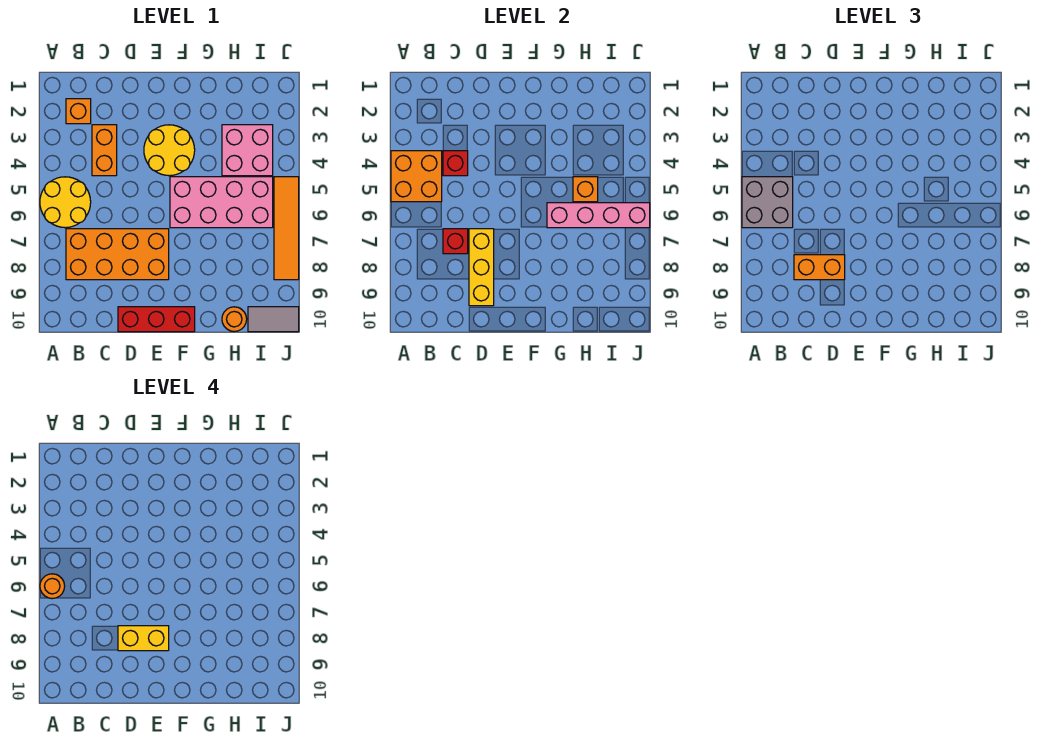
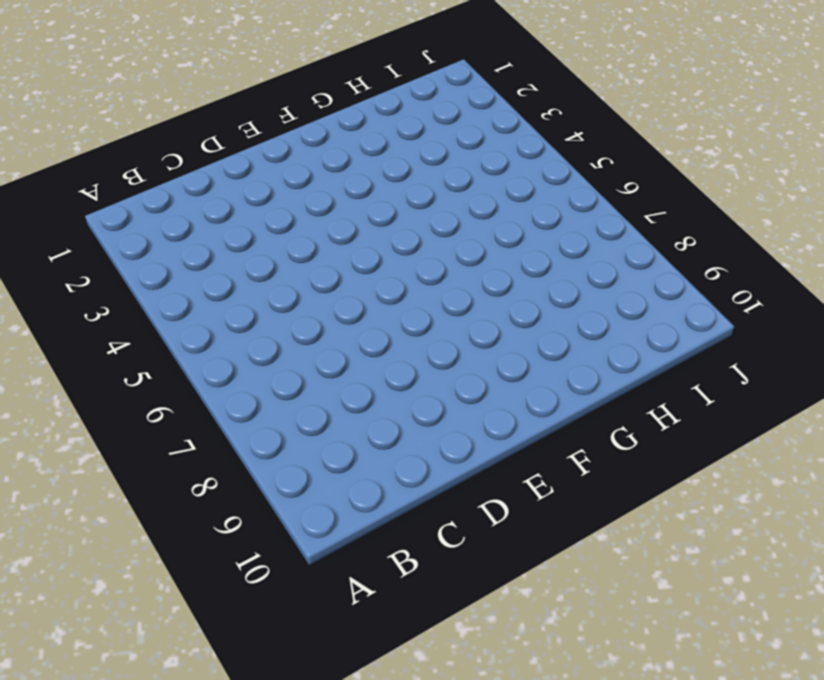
none -> yellow 2x2 round brick [40,177,91,228]
none -> orange 1x1 brick [66,99,91,124]
none -> orange 2x4 brick [66,229,169,280]

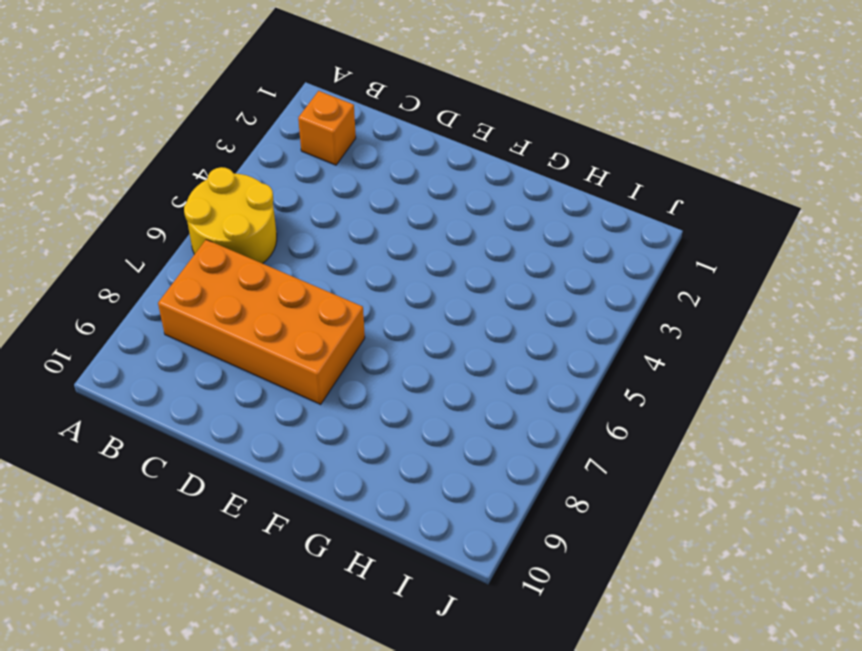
none -> orange 1x2 brick [92,125,117,176]
none -> red 1x3 brick [118,307,195,332]
none -> yellow 2x2 round brick [144,125,195,176]

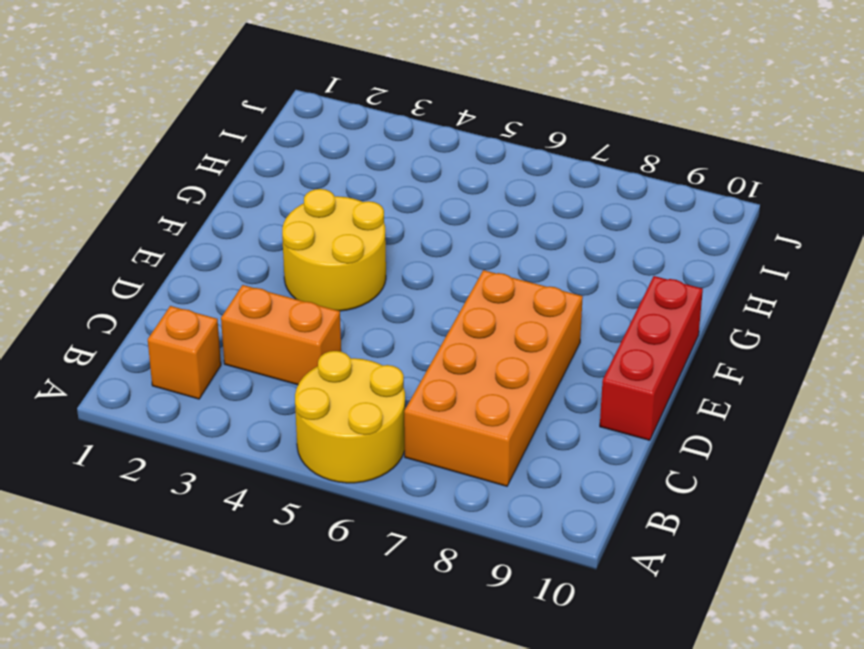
none -> pink 2x4 brick [170,177,273,228]
none -> pink 2x2 brick [222,125,273,176]
none -> orange 1x1 round brick [222,307,247,332]

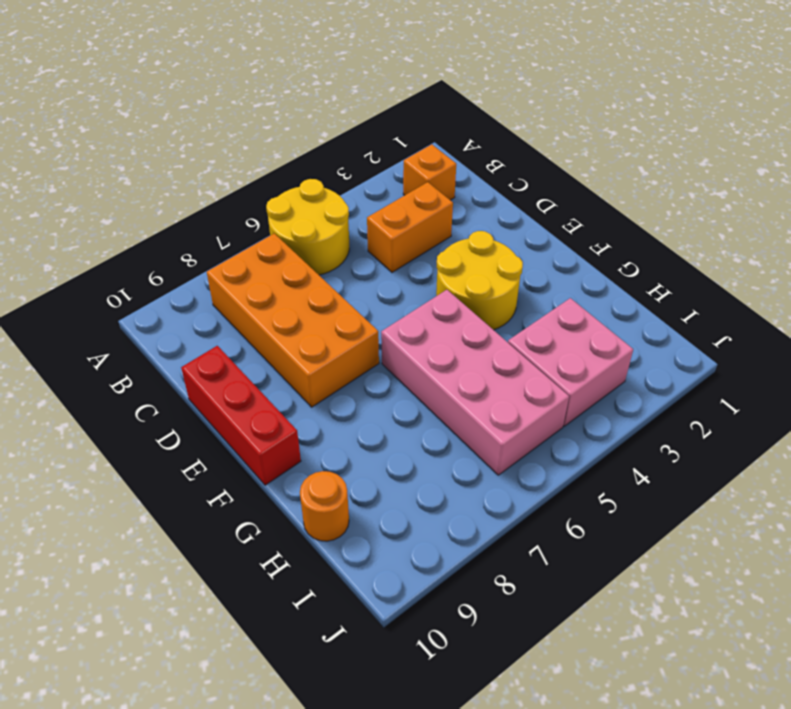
none -> grey 1x2 tile [248,307,299,332]
none -> orange 1x4 tile [274,177,299,280]
none -> orange 2x2 brick [391,151,442,202]

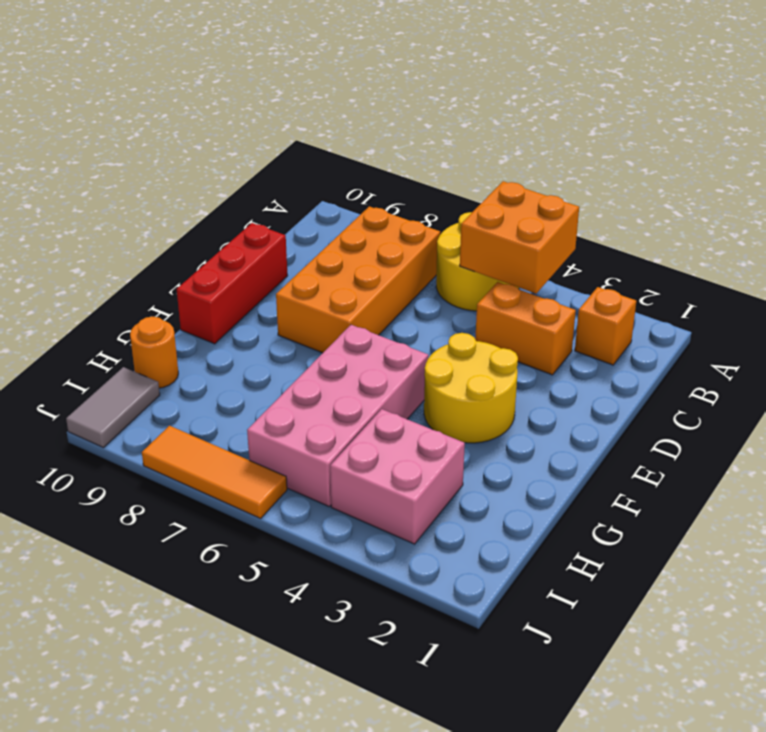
orange 1x3 tile [142,426,287,518] -> orange 1x4 tile [274,177,299,280]
none -> red 1x1 brick [443,151,468,176]
none -> red 1x1 brick [443,229,468,254]
none -> yellow 1x3 brick [469,229,494,306]

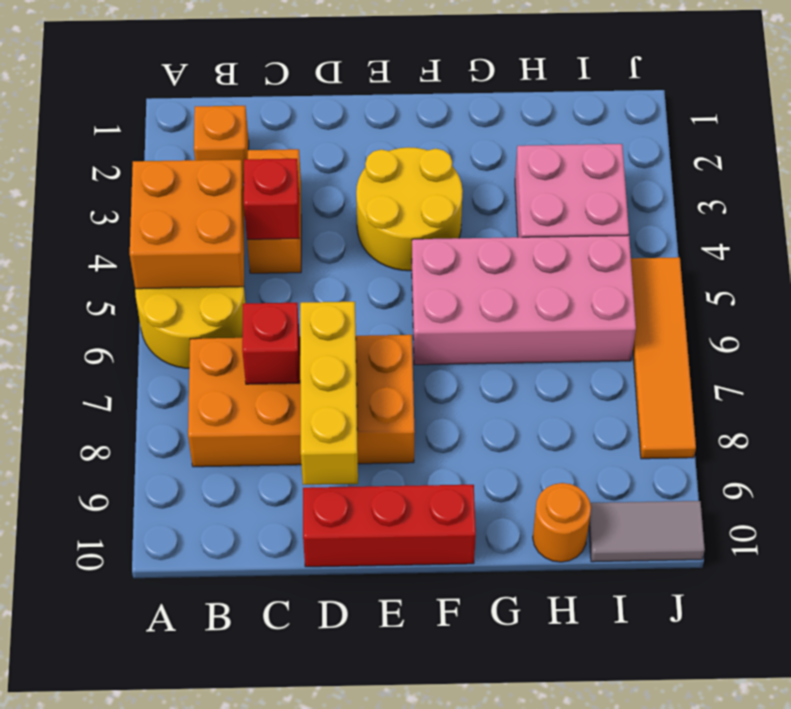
none -> pink 1x4 brick [547,203,650,228]
none -> orange 1x1 brick [573,177,598,202]
none -> grey 2x2 brick [742,177,793,228]

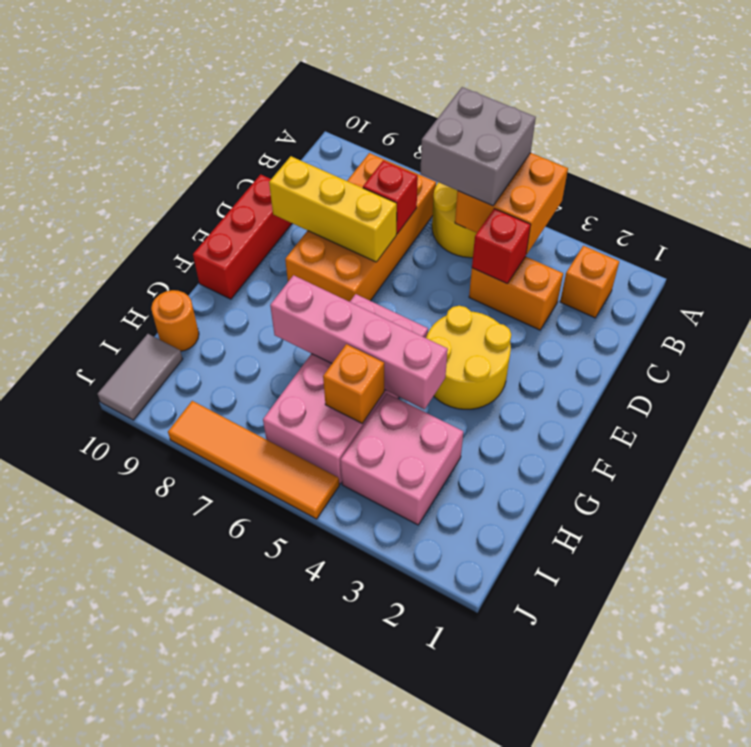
pink 1x4 brick [270,275,448,409] -> pink 1x4 brick turned to [547,203,650,228]
none -> orange 1x2 brick [794,255,845,280]
none -> orange 1x1 round brick [40,574,65,599]
none -> yellow 1x2 brick [118,626,169,651]

